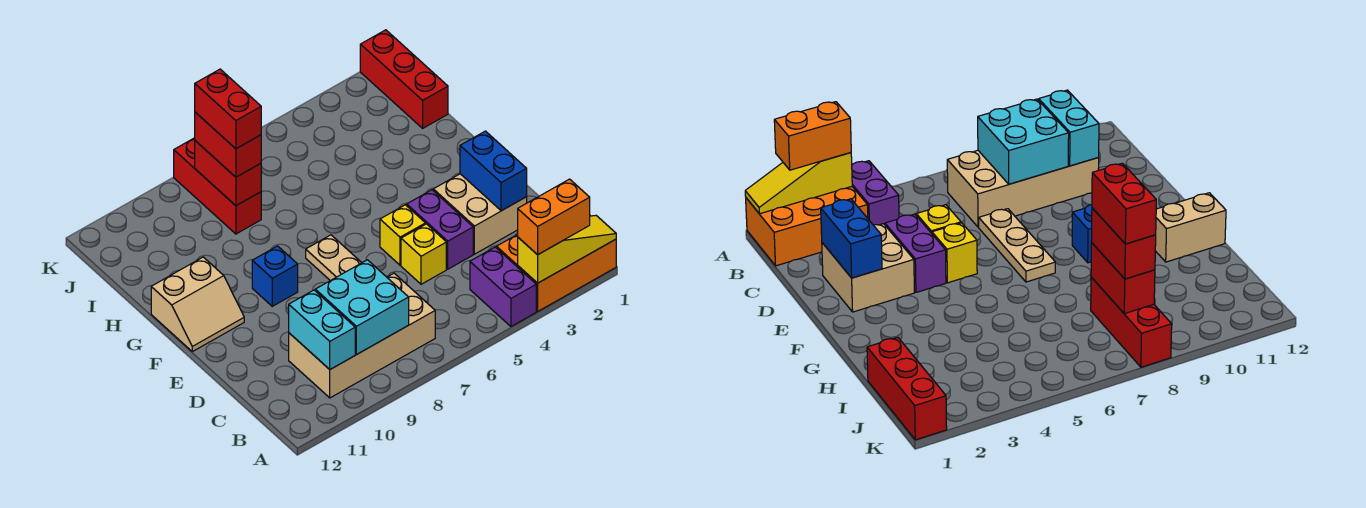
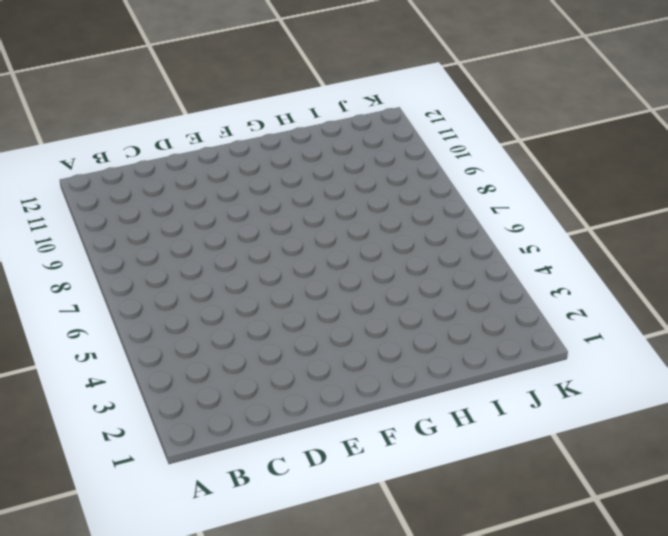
none -> orange 2x3 brick [497,234,616,311]
none -> purple 1x2 brick [470,247,536,326]
none -> tan 2x4 brick [289,273,435,398]

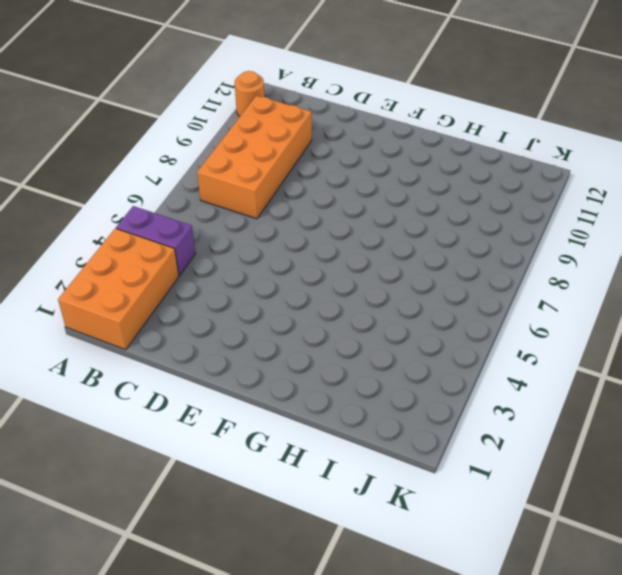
orange 1x1 round brick [235,71,264,116] -> none
orange 2x4 brick [197,96,312,219] -> tan 2x4 brick [289,273,435,398]
none -> tan 2x2 brick [433,174,527,254]
none -> purple 1x2 brick [407,190,473,269]
none -> yellow 1x1 brick [401,224,446,284]

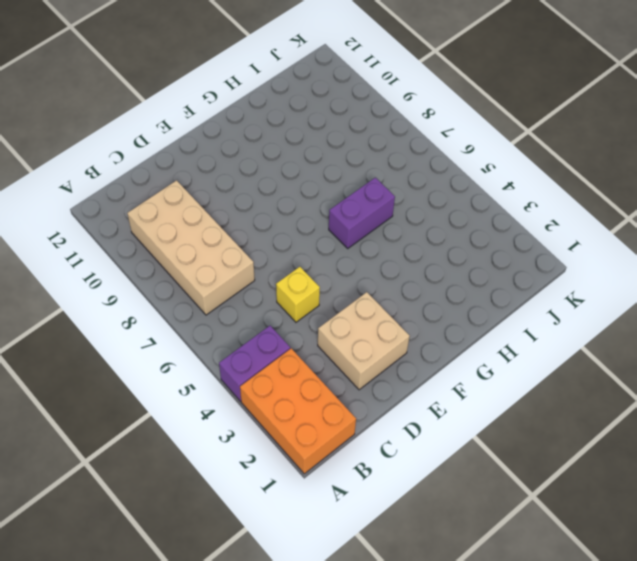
purple 1x2 brick [329,178,395,248] -> purple 1x2 brick moved to [407,190,473,269]
none -> tan 1x3 plate [306,235,362,281]
none -> yellow 1x1 brick [380,205,425,265]
none -> blue 1x1 brick [252,246,298,306]

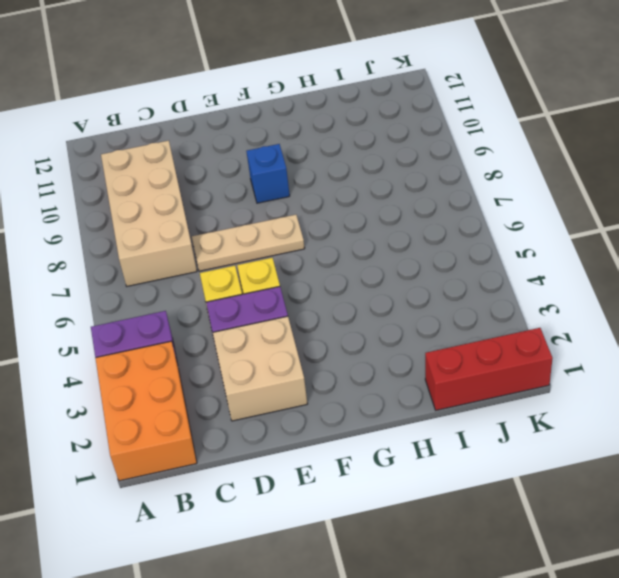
none -> tan 2x2 slope [151,257,244,352]
none -> red 1x3 brick [174,138,261,234]
none -> yellow 1x3 slope [518,215,616,283]

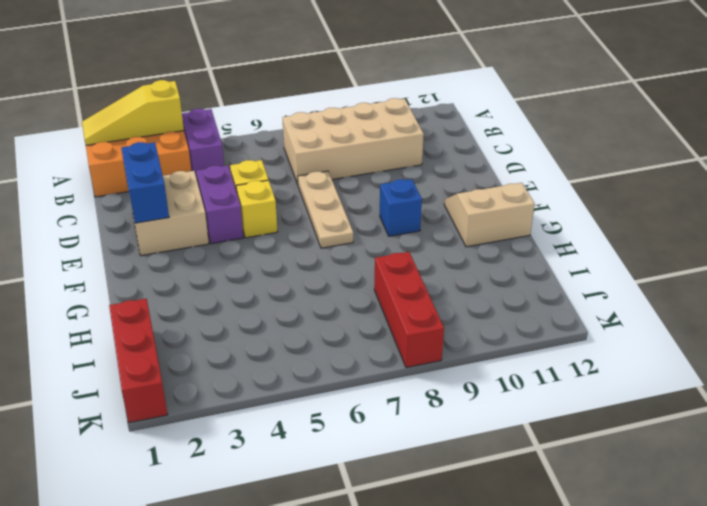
none -> cyan 2x2 brick [315,260,409,354]
none -> cyan 1x2 brick [289,290,355,369]
none -> red 1x2 brick [195,141,261,206]

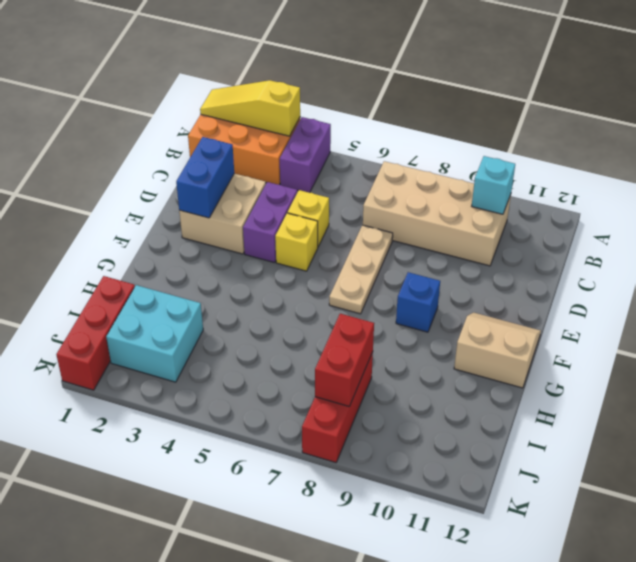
cyan 1x1 brick [472,156,515,214] -> cyan 1x2 brick [289,290,355,369]
cyan 2x2 brick [106,285,203,382] -> cyan 2x2 brick moved to [315,260,409,354]
none -> orange 1x2 brick [518,179,590,255]
none -> red 1x2 brick [195,112,261,177]
none -> red 1x2 brick [195,69,261,149]

